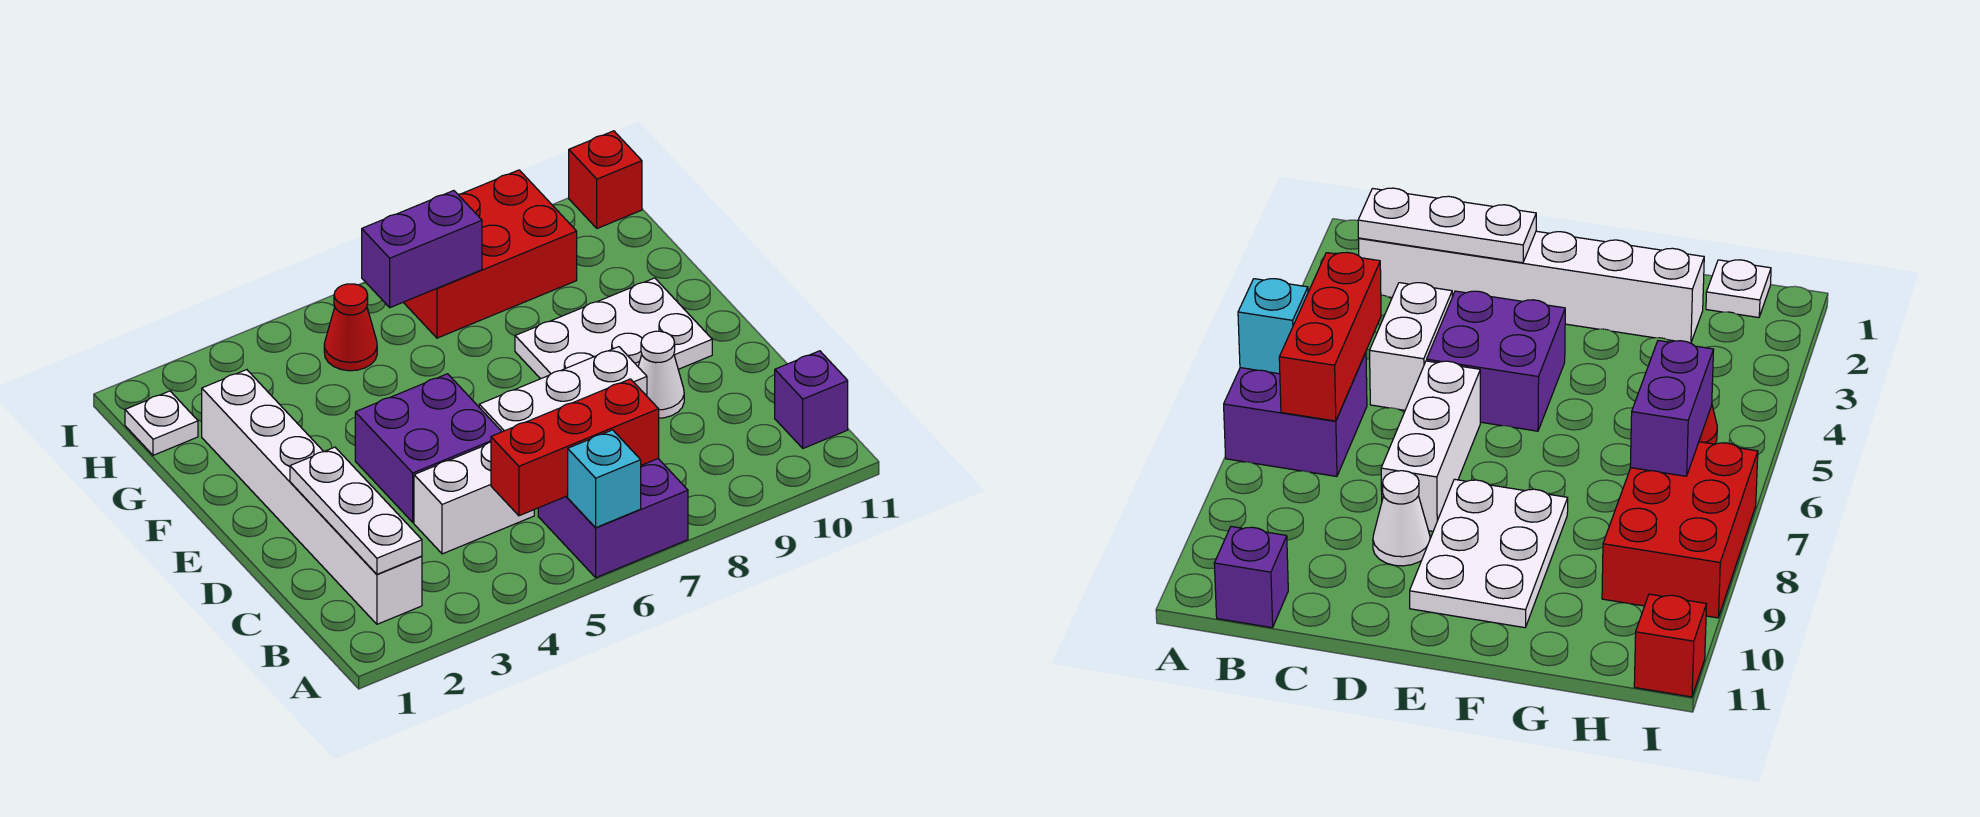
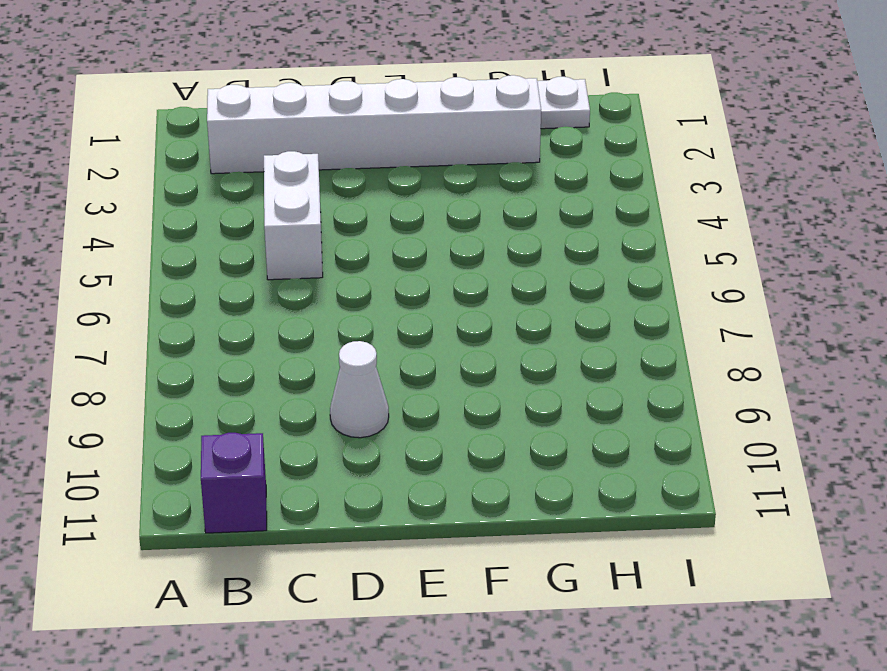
none -> purple 2x2 brick [538,459,688,577]
none -> purple 2x2 brick [355,374,502,522]
none -> white 1x3 brick [479,347,647,432]

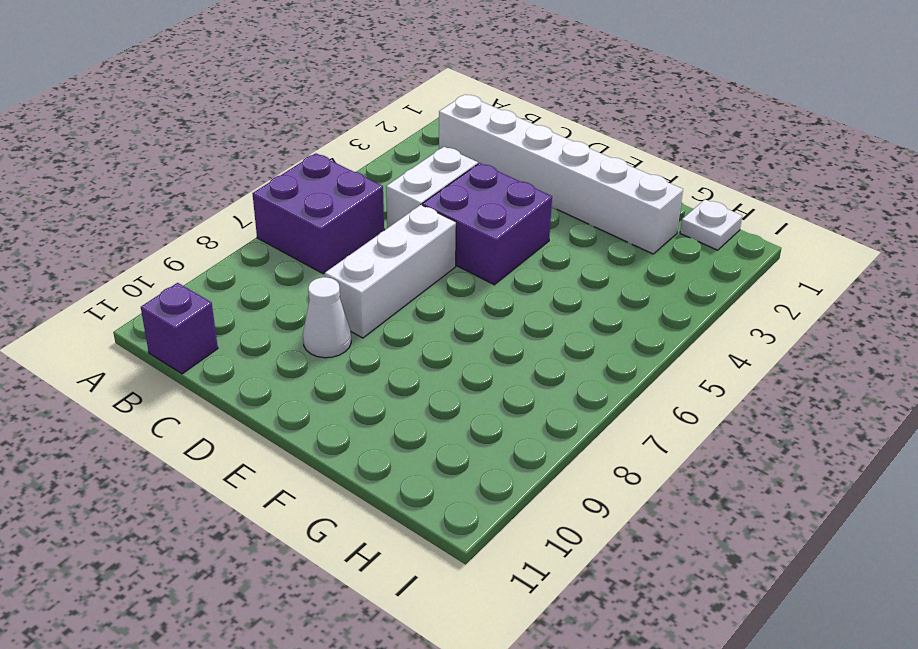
none -> white 2x3 plate [515,278,712,379]
none -> red 1x1 cone [324,284,377,371]
none -> red 2x3 brick [403,170,577,338]

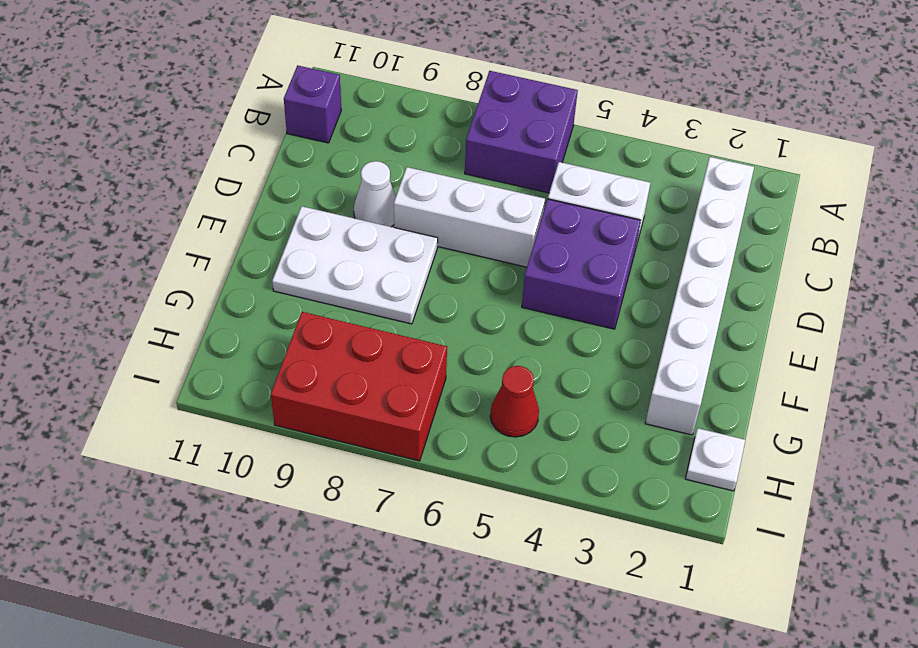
none -> red 1x1 brick [569,131,642,228]
none -> cyan 1x1 brick [568,430,641,527]
none -> white 1x3 plate [290,447,422,574]

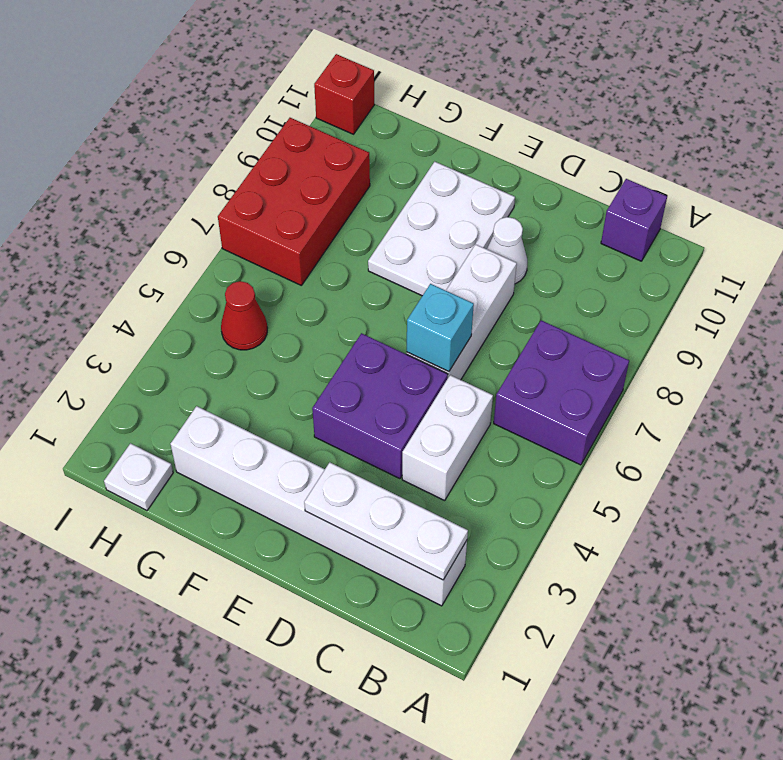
cyan 1x1 brick [407,284,474,372] -> cyan 1x1 brick moved to [568,430,641,527]
none -> red 1x3 brick [491,379,659,516]
none -> purple 1x2 brick [362,191,482,308]

